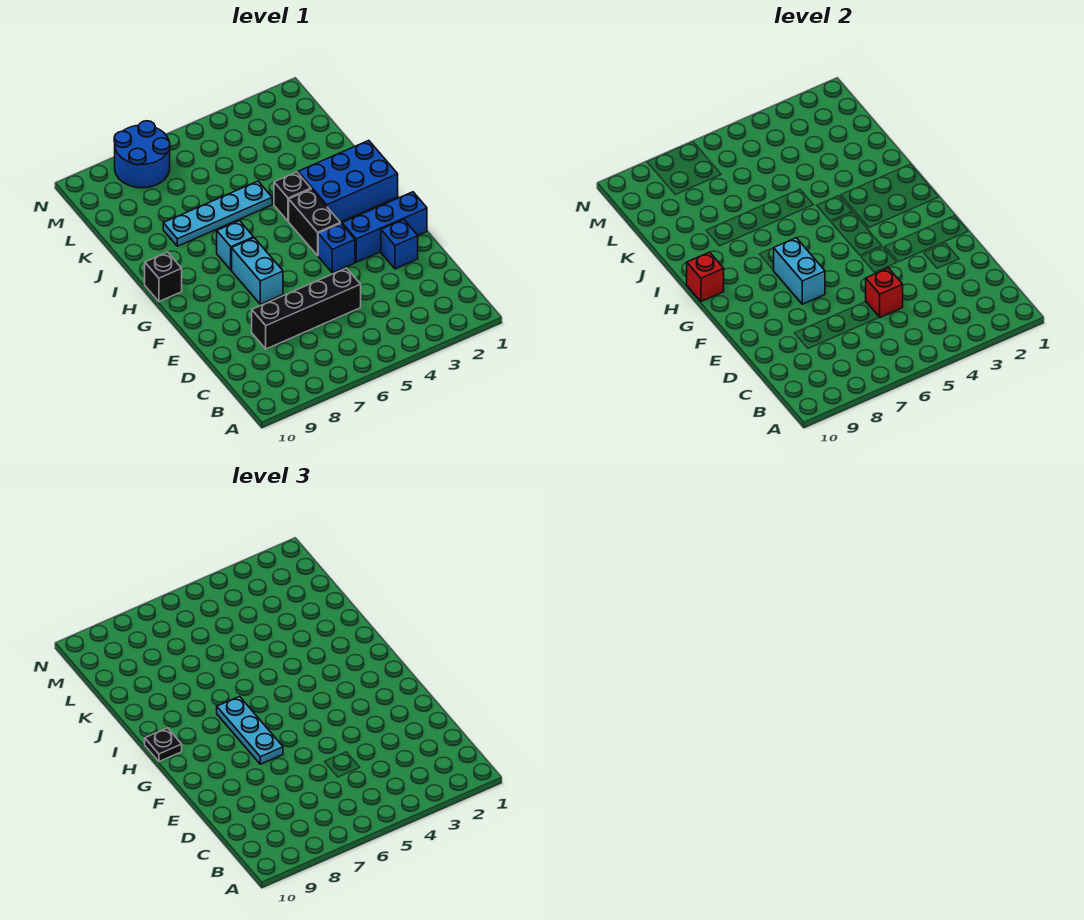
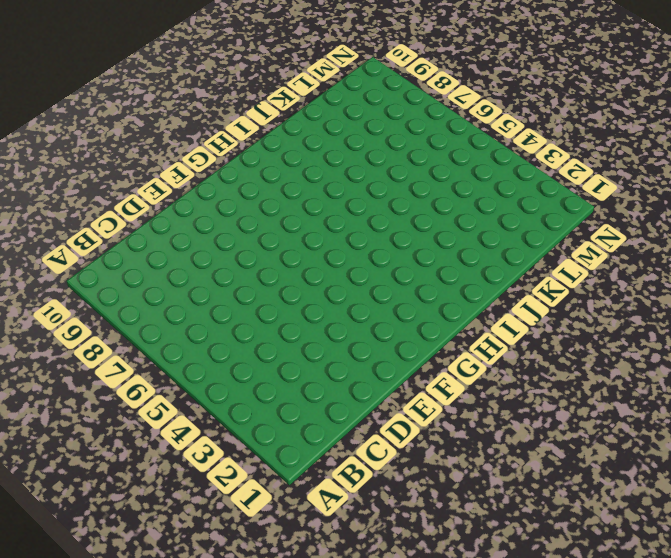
none -> black 1x4 brick [252,268,361,349]
none -> blue 1x1 brick [381,219,418,269]
none -> blue 1x3 brick [342,192,427,262]

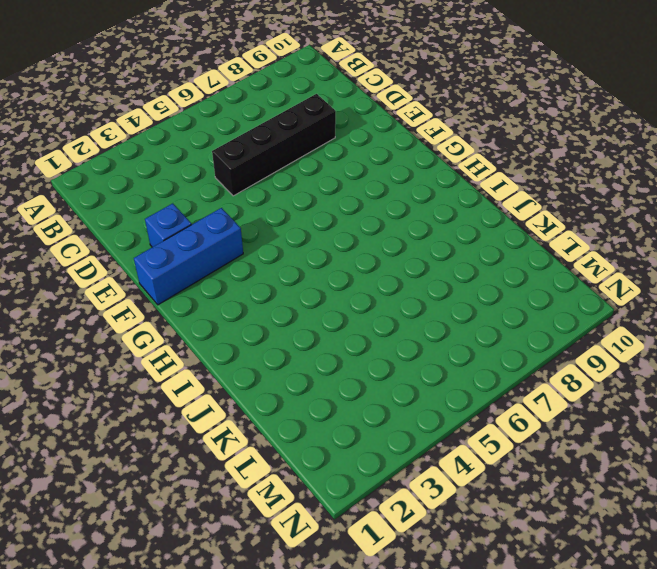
none -> blue 1x1 brick [318,223,355,273]
none -> cyan 1x2 brick [232,238,283,304]
none -> black 1x2 brick [289,189,340,255]

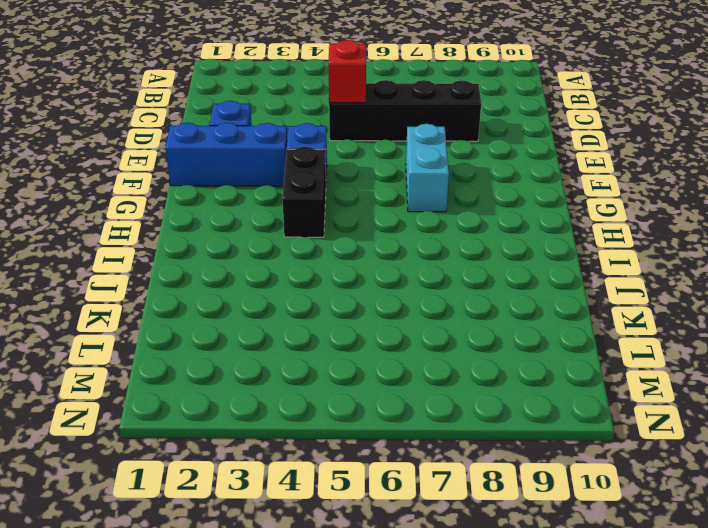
none -> blue 2x3 brick [298,140,398,222]
none -> cyan 1x1 brick [217,221,254,270]
none -> black 1x1 brick [145,252,182,302]

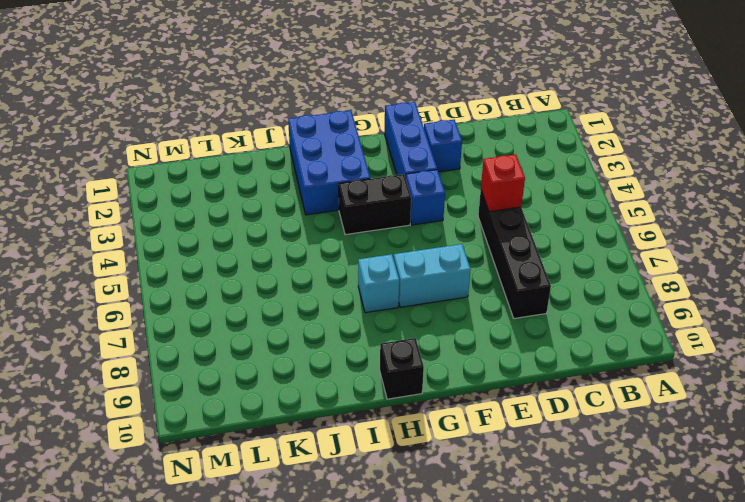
none -> black 1x1 brick [274,172,311,221]
none -> cyan 1x4 plate [163,181,272,246]
none -> blue 2x2 round brick [114,121,170,188]

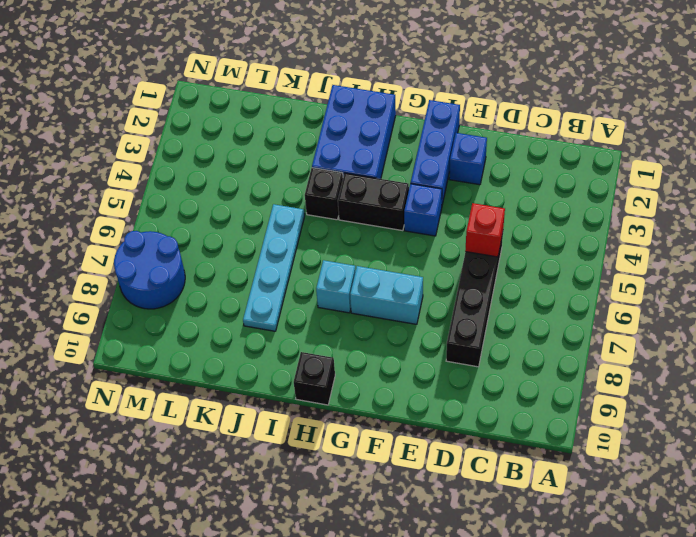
none -> cyan 1x2 brick [773,238,825,304]
none -> red 1x1 brick [687,252,724,302]
none -> cyan 1x3 plate [217,697,283,764]

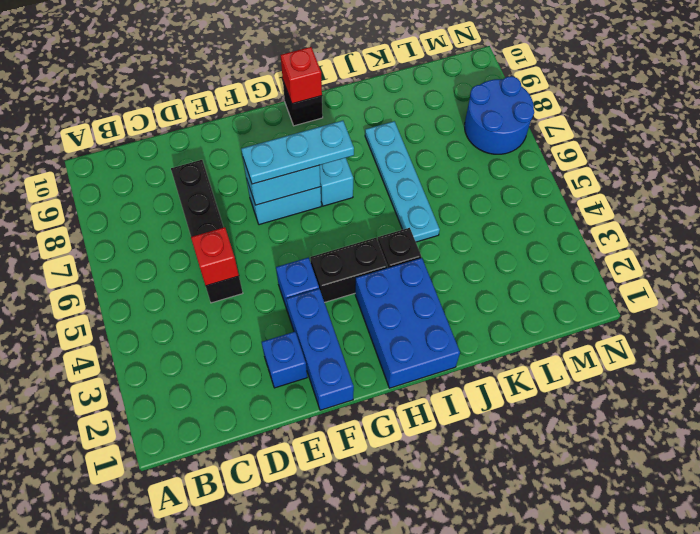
none -> black 1x1 plate [145,728,182,762]

